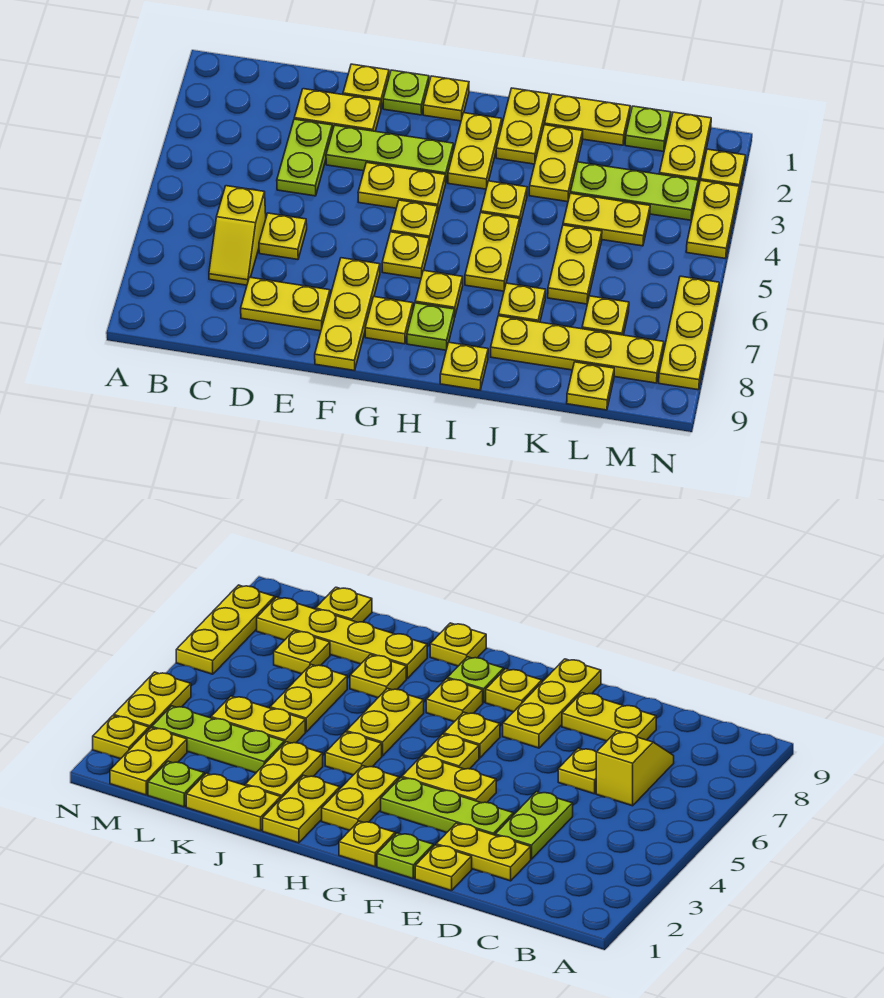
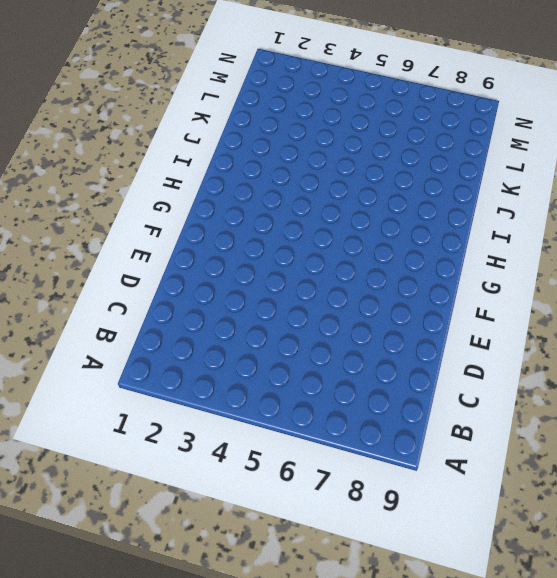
none -> yellow 1x2 slope [209,186,266,285]
none -> yellow 1x2 plate [294,89,381,131]
none -> lime 1x2 plate [277,119,332,196]
none -> yellow 1x1 plate [259,213,307,260]

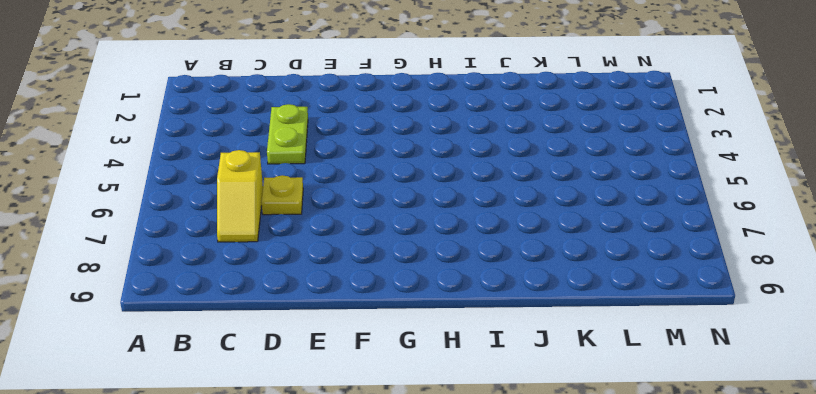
none -> yellow 1x2 plate [294,89,381,131]
none -> yellow 1x2 plate [241,277,330,331]
none -> yellow 1x1 plate [343,64,389,108]
none -> lime 1x3 plate [326,125,453,181]

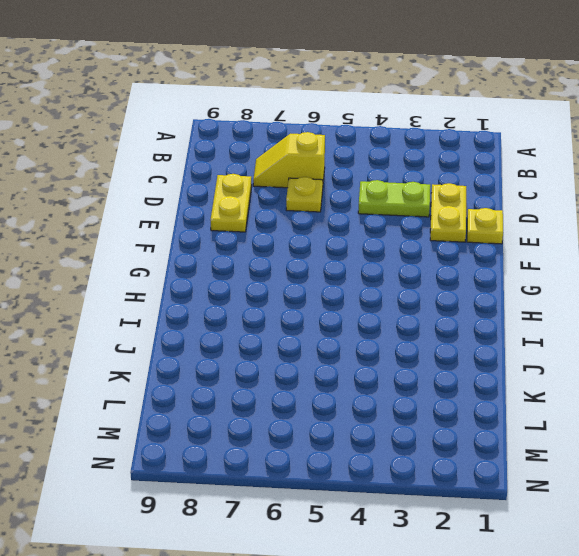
none -> lime 1x3 plate [326,125,453,181]
none -> lime 1x1 plate [383,70,429,115]
none -> yellow 1x2 plate [358,162,446,212]
none -> yellow 1x3 plate [315,258,380,371]

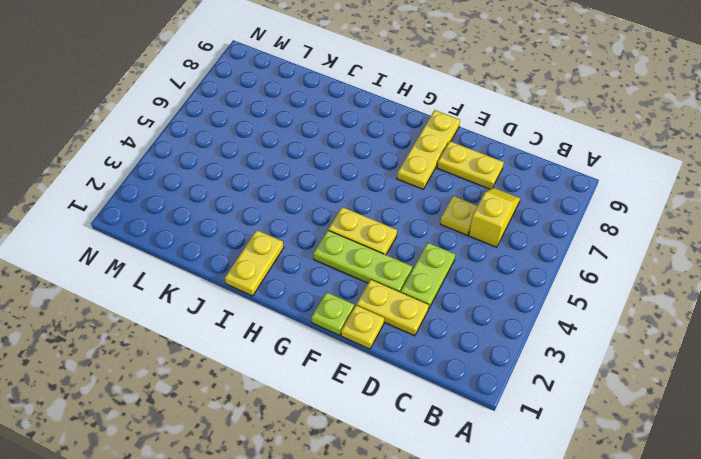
none -> yellow 1x1 plate [423,76,469,121]
none -> yellow 1x1 plate [391,200,438,246]
none -> yellow 1x1 plate [382,232,429,278]
none -> yellow 1x1 plate [365,297,413,344]

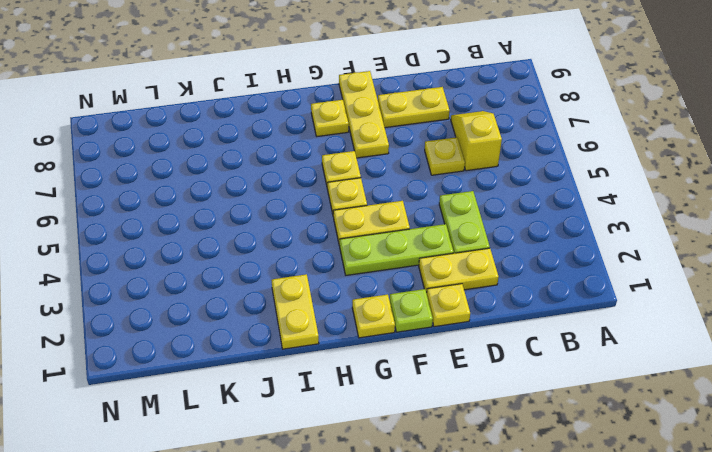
none -> yellow 1x2 plate [448,113,502,189]
none -> yellow 1x1 plate [415,270,463,318]
none -> lime 1x1 plate [407,303,454,350]
none -> yellow 1x1 plate [481,181,527,227]

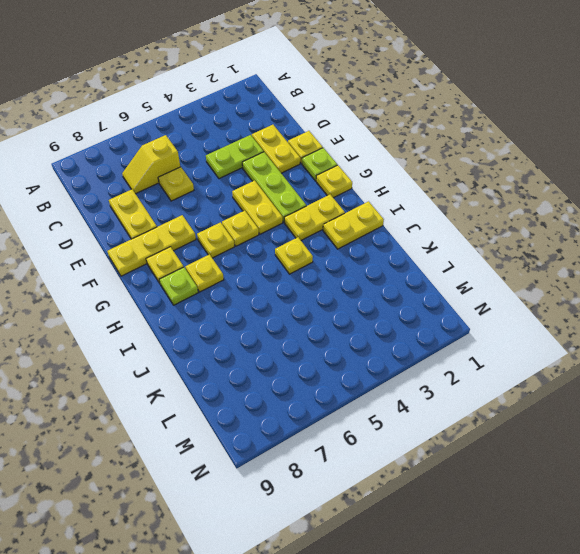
none -> yellow 1x2 plate [465,213,520,291]
none -> yellow 1x1 plate [440,342,488,390]
none -> yellow 1x2 plate [544,94,630,145]
none -> yellow 1x2 plate [529,125,583,202]

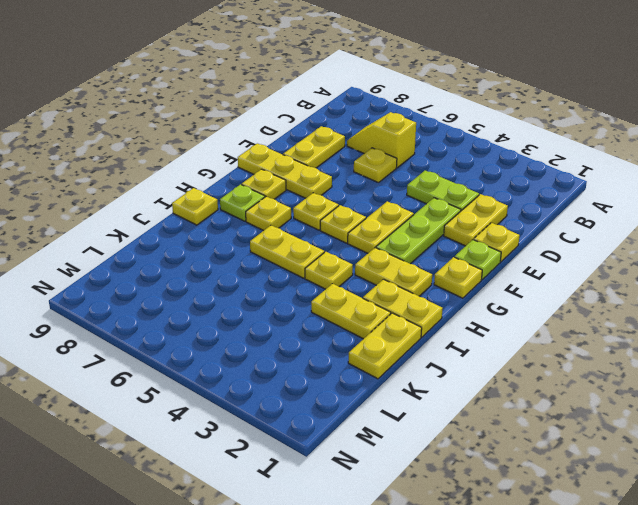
none -> yellow 1x1 plate [499,283,546,322]
none -> yellow 1x4 plate [491,316,664,383]
none -> lime 1x3 plate [570,162,698,220]
none -> yellow 1x2 plate [563,193,650,246]

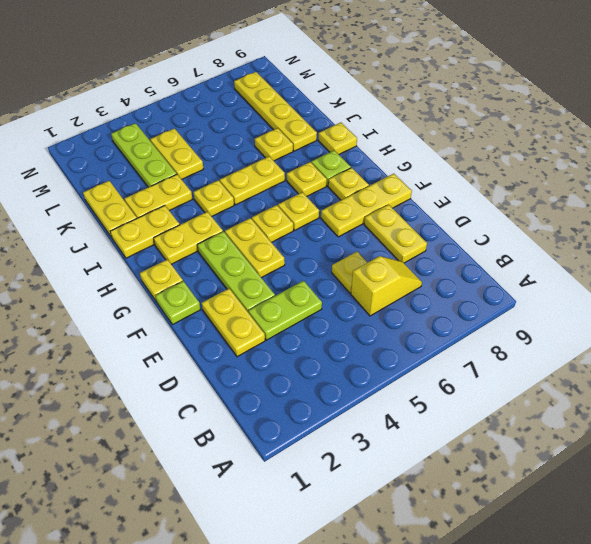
none -> yellow 1x1 plate [343,64,389,108]
none -> yellow 1x2 plate [548,225,602,304]
none -> lime 1x1 plate [625,106,671,151]
none -> yellow 1x1 plate [582,296,629,335]

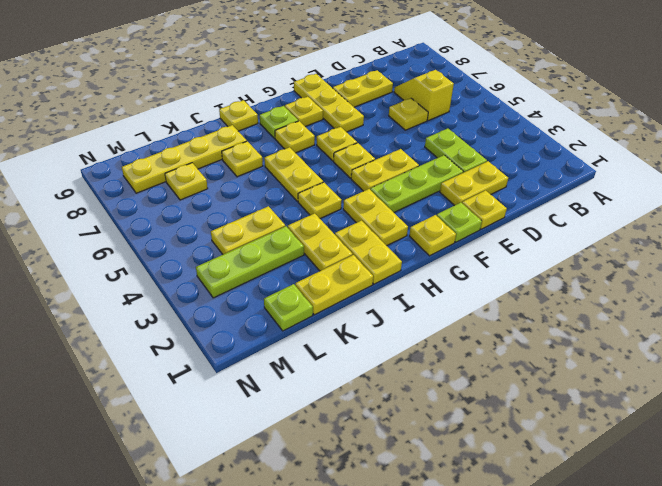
none -> yellow 1x2 plate [548,225,602,304]
none -> yellow 1x1 plate [567,362,614,410]
none -> yellow 1x2 plate [659,112,711,186]
none -> yellow 1x1 plate [700,149,746,192]

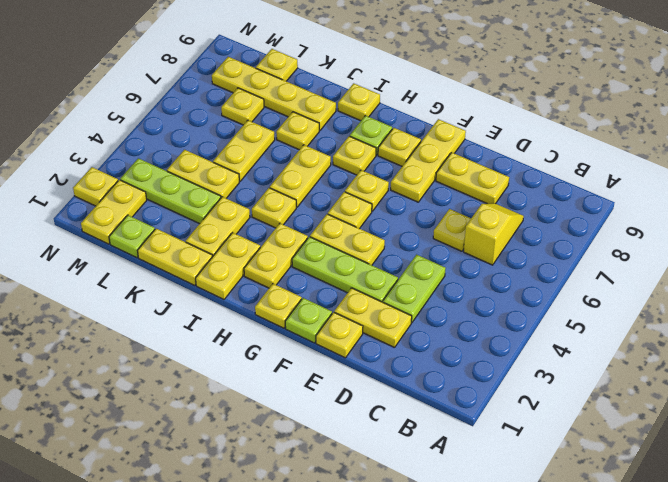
none -> yellow 1x2 plate [686,180,739,258]
none -> yellow 1x3 plate [659,276,719,390]

